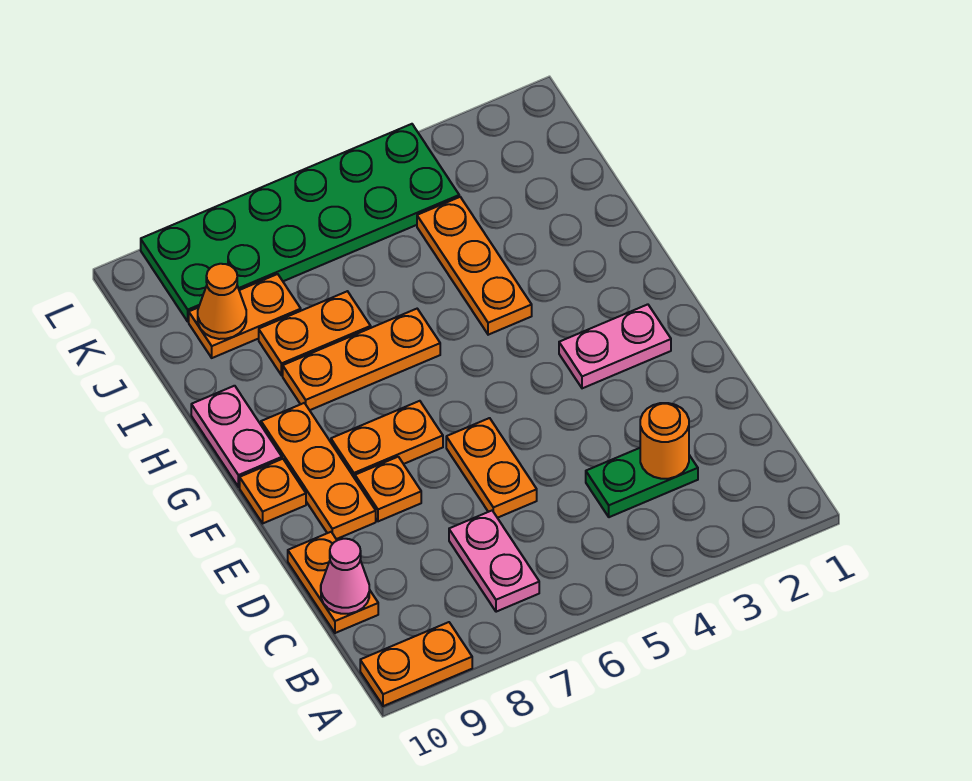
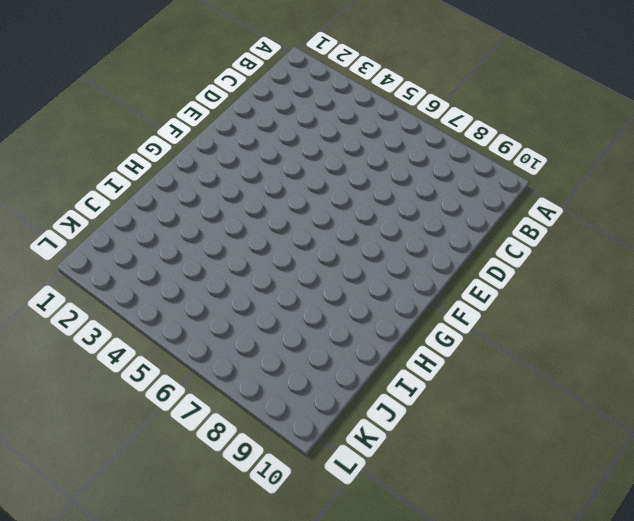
none -> orange 1x2 plate [360,622,472,706]
none -> pink 1x2 plate [449,511,539,612]
none -> green 1x2 plate [586,448,698,517]

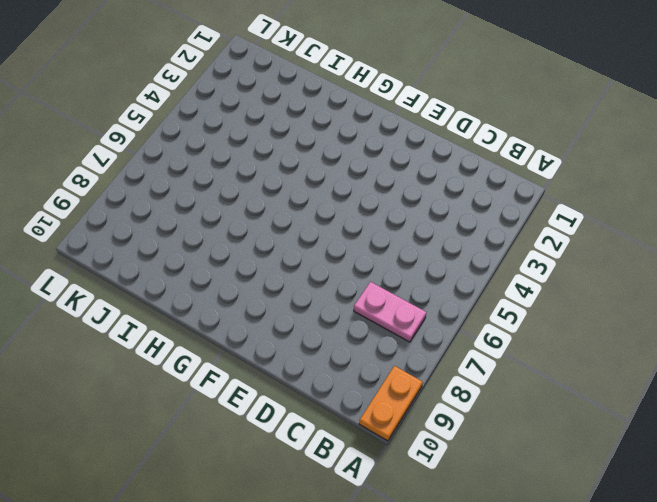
none -> green 1x2 plate [586,448,698,517]
none -> orange 1x2 plate [288,532,378,633]
none -> orange 1x2 plate [446,418,537,518]

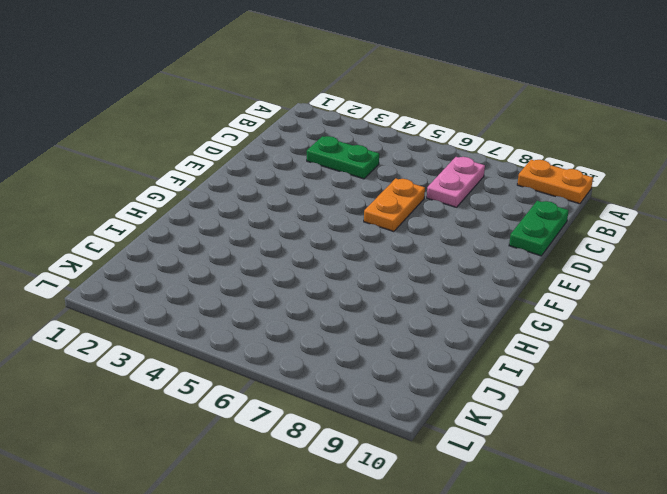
green 1x2 plate [509,201,569,256] -> orange 1x2 plate [288,532,378,633]
none -> orange 1x1 plate [355,457,421,521]
none -> orange 1x3 plate [261,403,376,539]
none -> pink 1x2 plate [559,304,671,388]

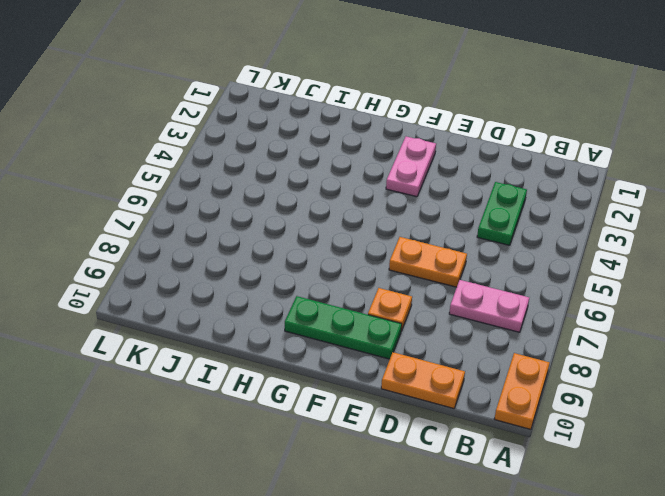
green 1x3 plate [285,296,402,359] -> orange 1x3 plate [261,403,376,539]
none -> orange 1x2 plate [331,401,443,478]
none -> orange 1x1 plate [240,459,306,523]
none -> pink 1x2 plate [191,386,282,487]

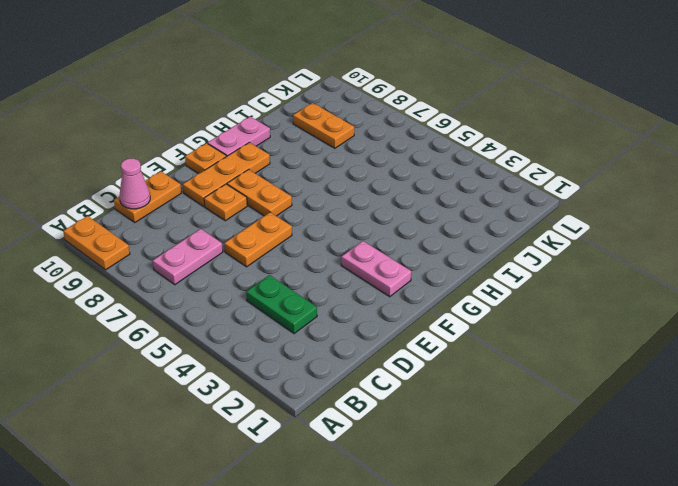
none -> orange 1x3 plate [417,197,532,335]
none -> orange 1x3 plate [283,309,440,410]
none -> orange 1x2 plate [259,291,371,375]

